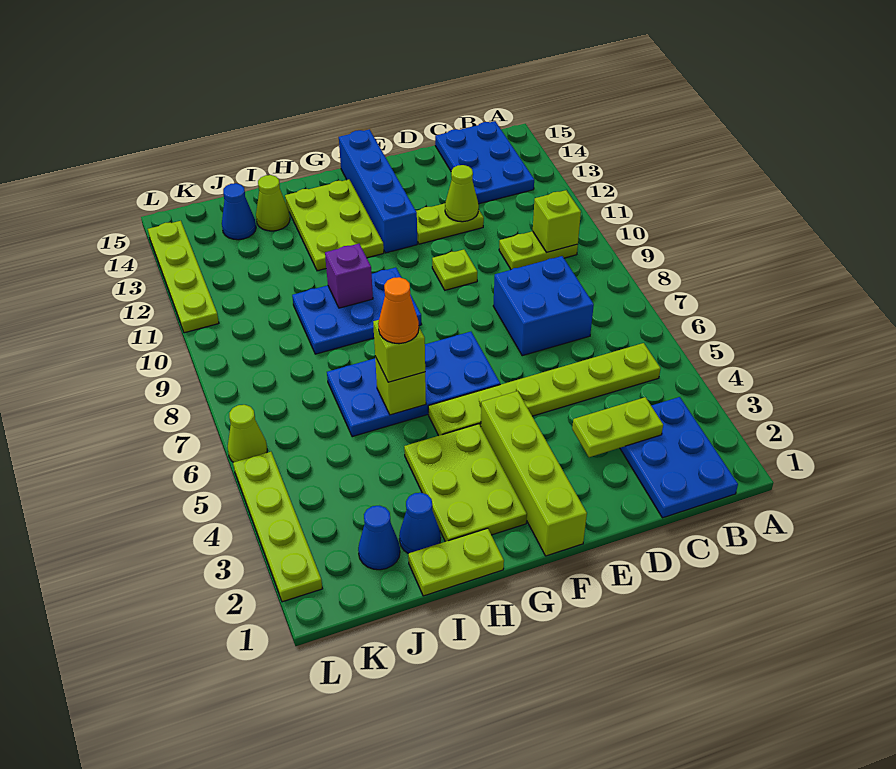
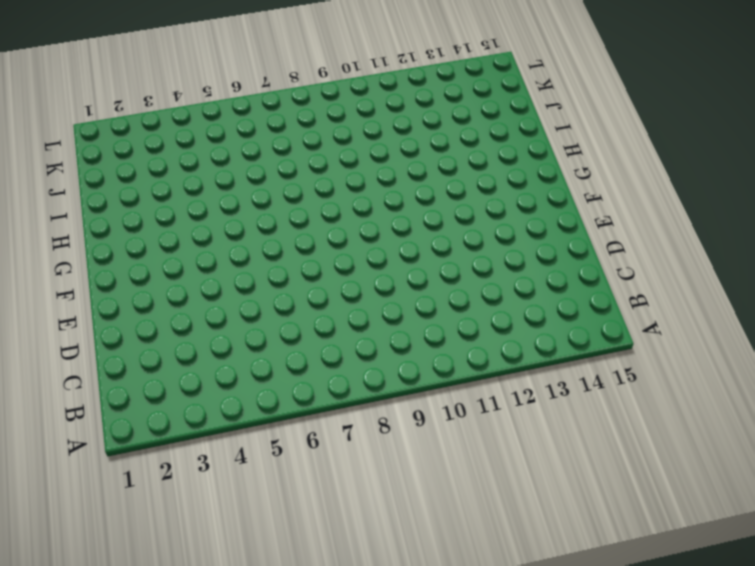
none -> blue 2x3 plate [620,397,738,518]
none -> lime 1x6 plate [428,343,661,436]
none -> lime 1x2 plate [499,231,578,270]

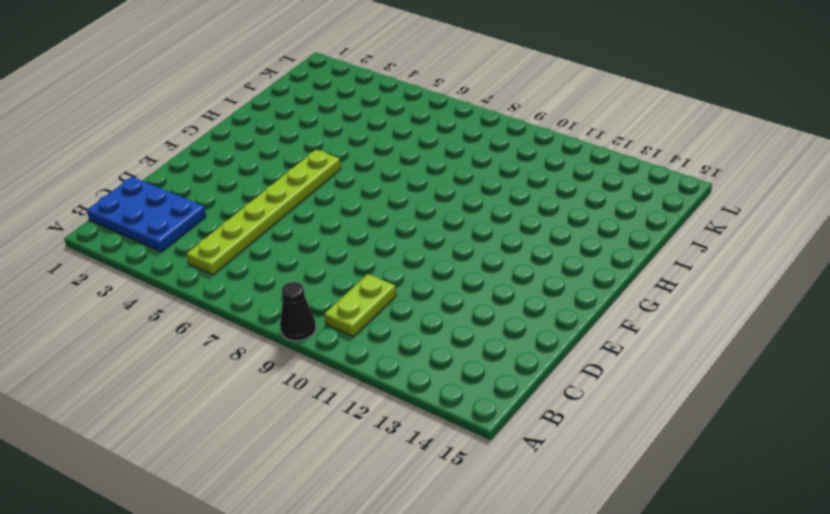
black 1x1 cone [280,282,316,341] -> none
none -> blue 2x3 plate [435,121,534,204]
none -> blue 2x2 brick [493,256,594,356]
none -> lime 1x2 plate [416,203,484,244]

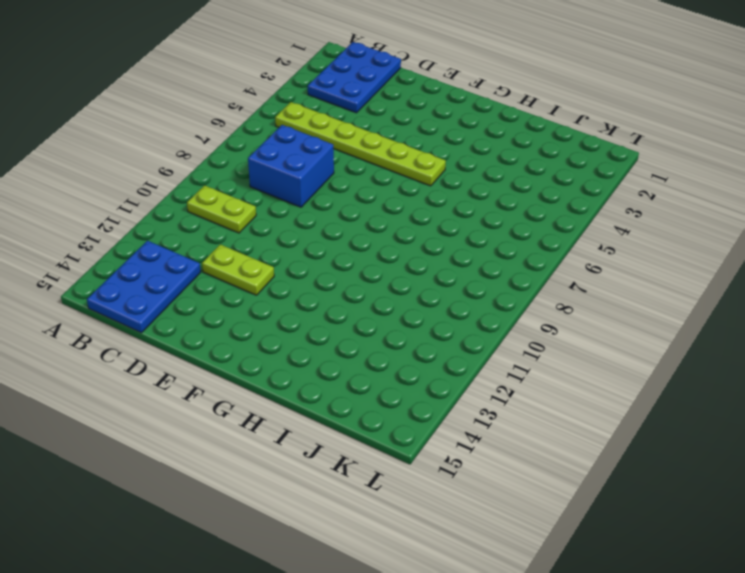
none -> lime 1x1 plate [432,250,477,290]
none -> lime 1x4 brick [481,391,587,556]
none -> blue 2x4 plate [327,332,500,437]

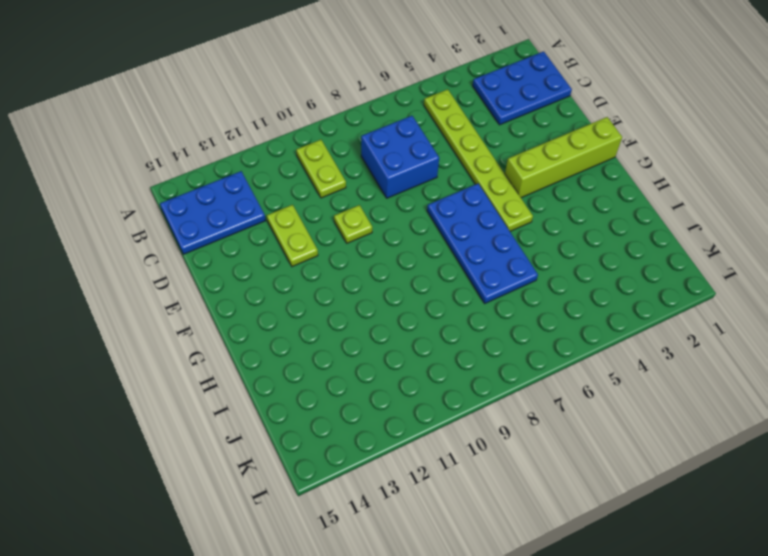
none -> blue 1x4 brick [339,129,417,253]
none -> lime 2x3 plate [404,424,527,542]
none -> blue 2x3 plate [292,267,422,354]

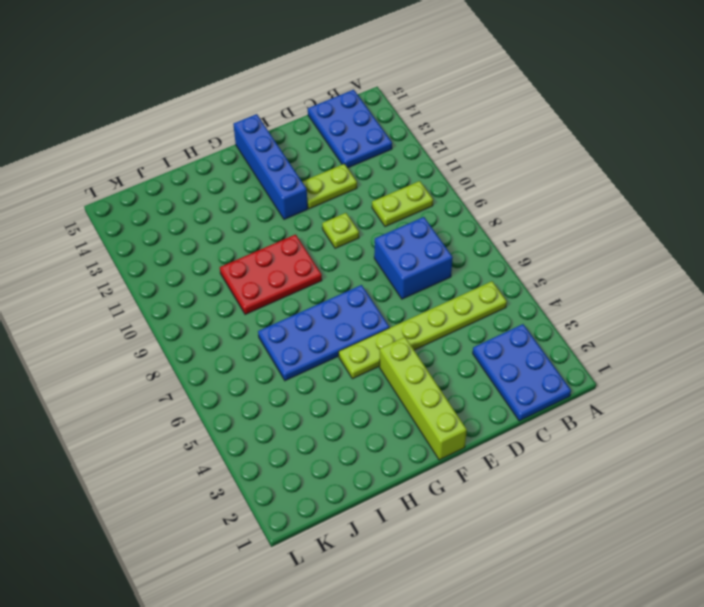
red 2x3 plate [220,234,322,315] -> blue 2x3 plate [292,267,422,354]
none -> lime 2x3 plate [404,424,527,542]
none -> lime 2x3 plate [285,179,384,271]
none -> lime 1x2 plate [408,528,504,596]

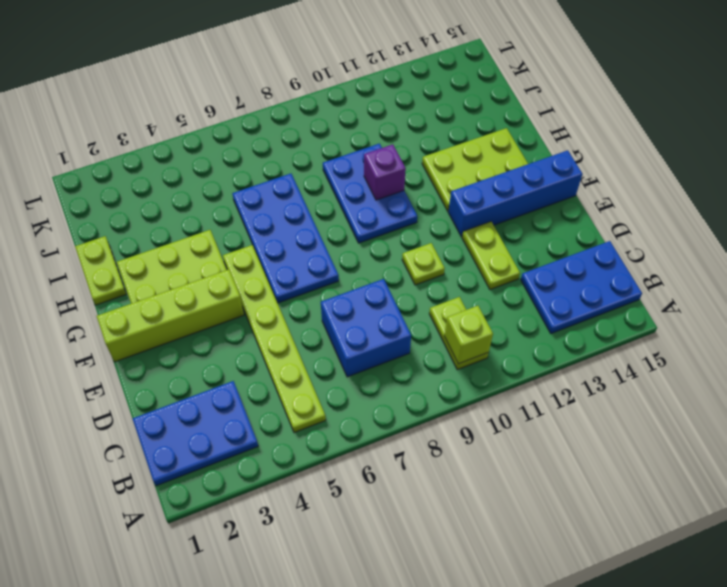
none -> blue 1x1 cone [399,493,441,553]
none -> lime 1x1 cone [256,175,290,231]
none -> blue 1x1 cone [358,506,400,570]

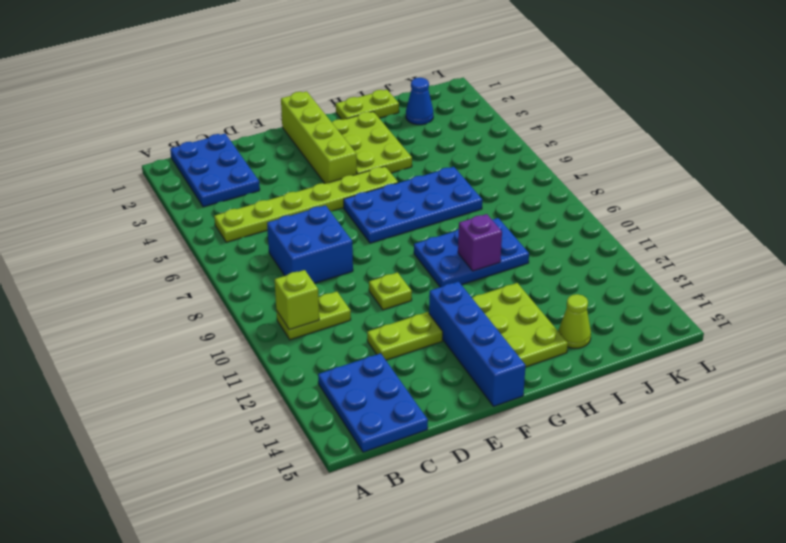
none -> blue 1x1 cone [399,493,441,553]
none -> blue 1x1 cone [222,183,256,240]
none -> lime 1x4 plate [233,452,322,602]

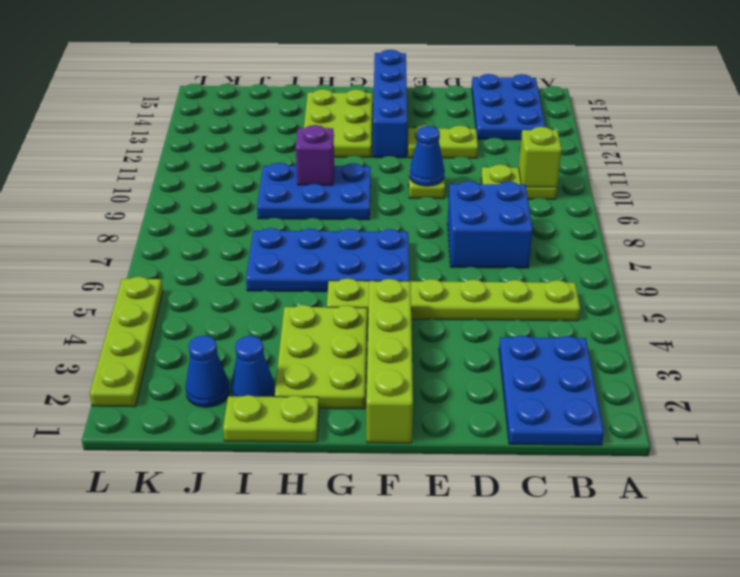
blue 1x1 cone [409,126,445,186] -> blue 1x1 cone moved to [222,183,256,240]
none -> lime 1x1 cone [256,175,290,231]
none -> lime 1x1 cone [228,405,267,462]
none -> lime 1x4 plate [148,221,219,333]

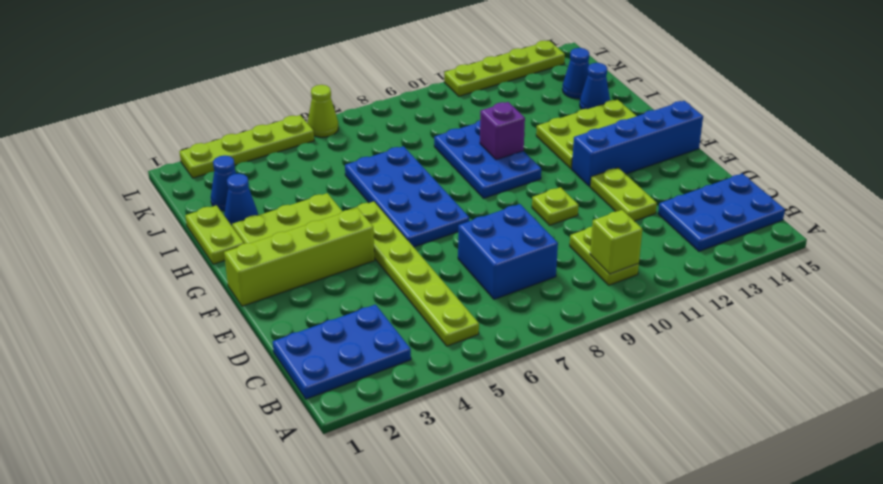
blue 1x1 cone [580,63,610,109] -> lime 1x1 cone [256,175,290,231]
none -> lime 1x2 plate [572,397,663,457]
none -> lime 1x1 cone [445,165,479,222]
none -> lime 1x1 brick [375,357,426,415]

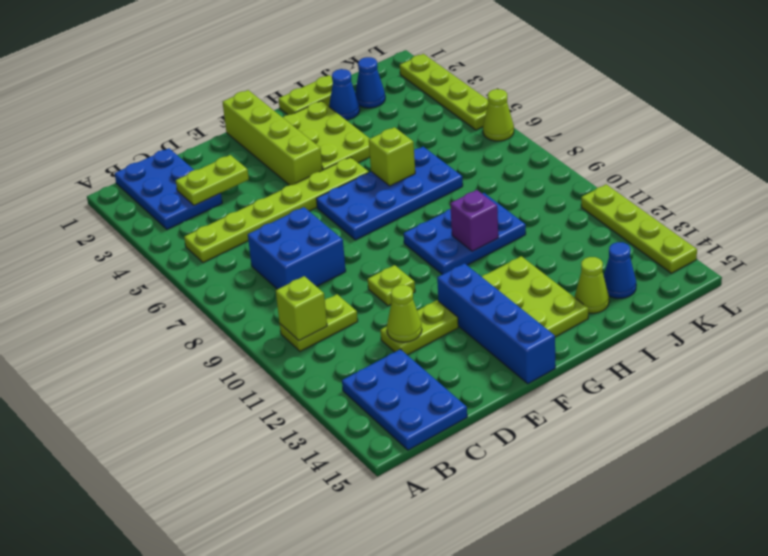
none -> lime 1x1 brick [373,320,425,382]
none -> orange 1x1 cone [378,277,419,344]

